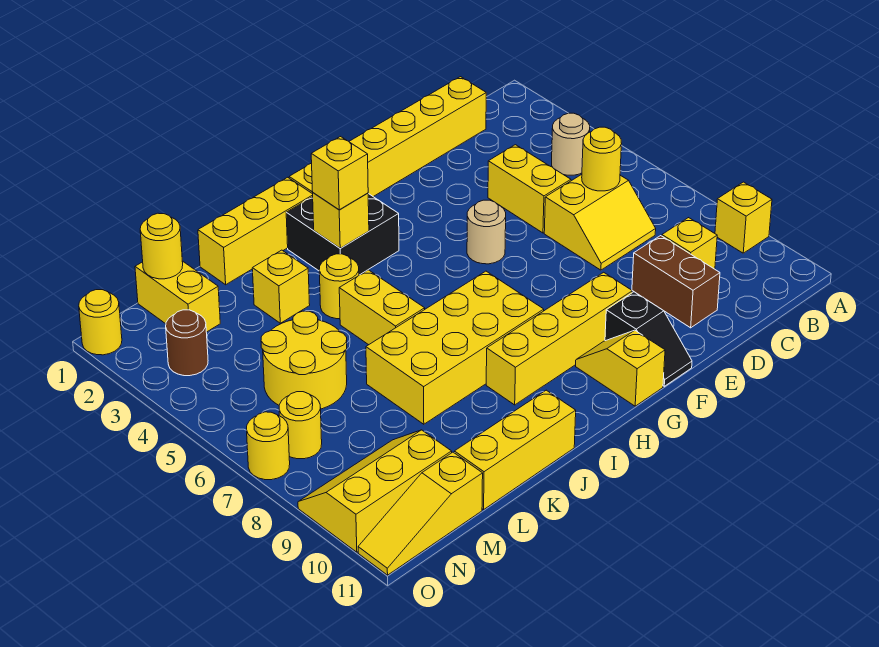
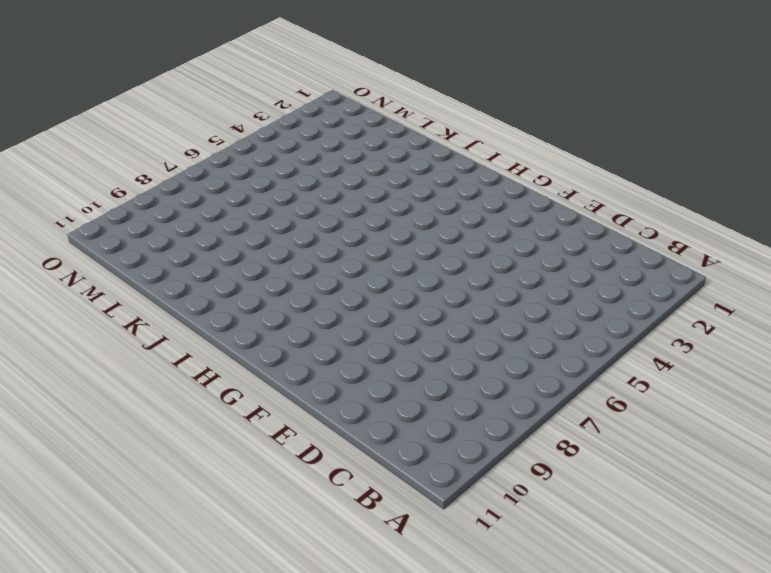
none -> yellow 1x1 brick [715,182,772,253]
none -> tan 1x1 round brick [552,113,590,175]
none -> yellow 1x6 brick [289,77,486,197]
none -> yellow 2x2 slope [544,174,656,270]

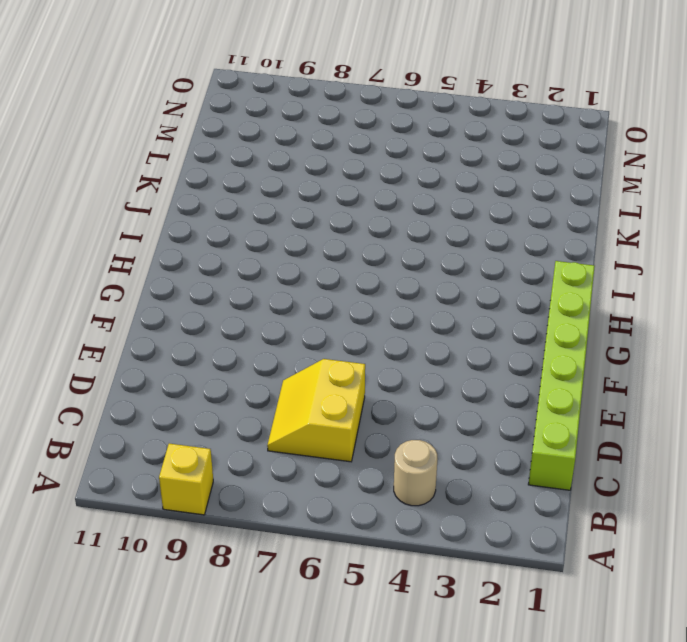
lime 1x6 brick [528,261,595,490] -> yellow 1x6 brick [289,77,486,197]
none -> yellow 1x1 brick [662,218,717,269]
none -> yellow 1x2 brick [488,145,571,233]
none -> brown 1x2 brick [632,236,720,328]
none -> tan 1x1 round brick [467,200,506,264]

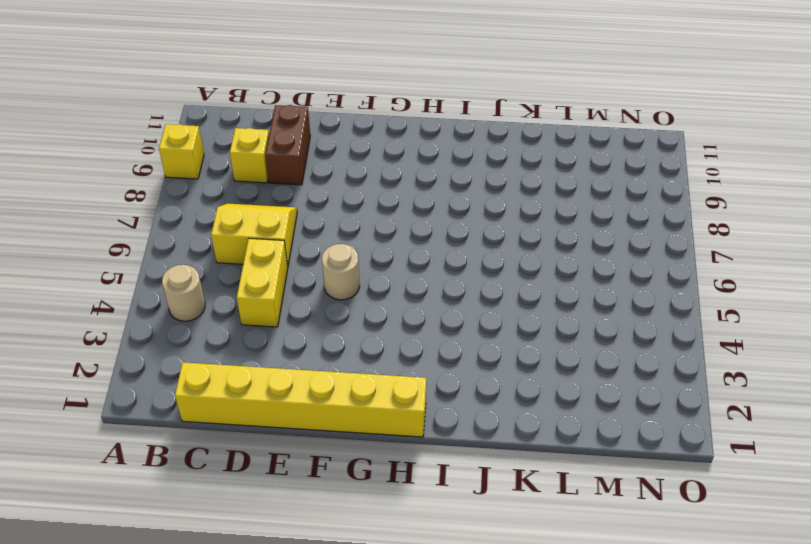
none -> yellow 1x4 brick [486,272,632,405]
none -> black 1x2 slope [605,292,692,386]
none -> yellow 1x2 slope [576,330,665,406]
none -> black 2x2 brick [286,194,399,275]

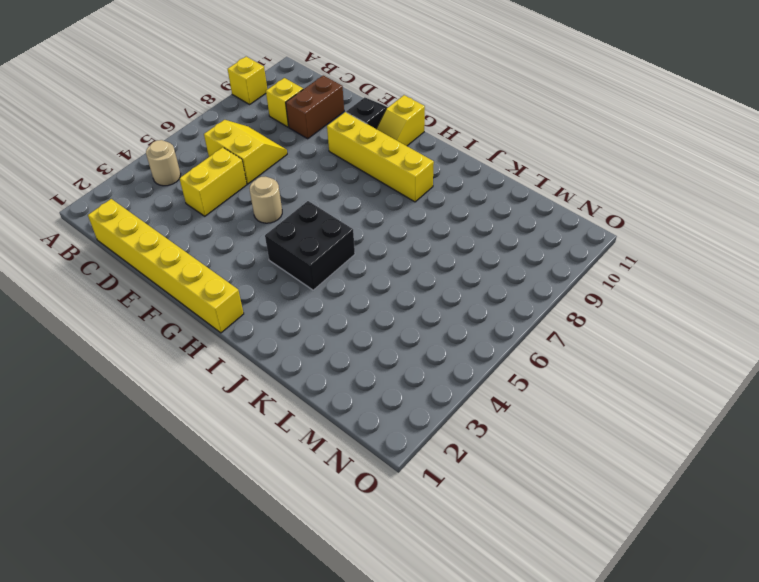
black 2x2 brick [265,201,355,290] -> black 2x2 brick moved to [286,194,399,275]
none -> yellow 2x4 brick [366,271,544,424]
none -> yellow 1x3 brick [198,177,313,285]
none -> yellow 1x1 round brick [319,254,359,319]
none -> yellow 1x2 brick [339,270,425,345]

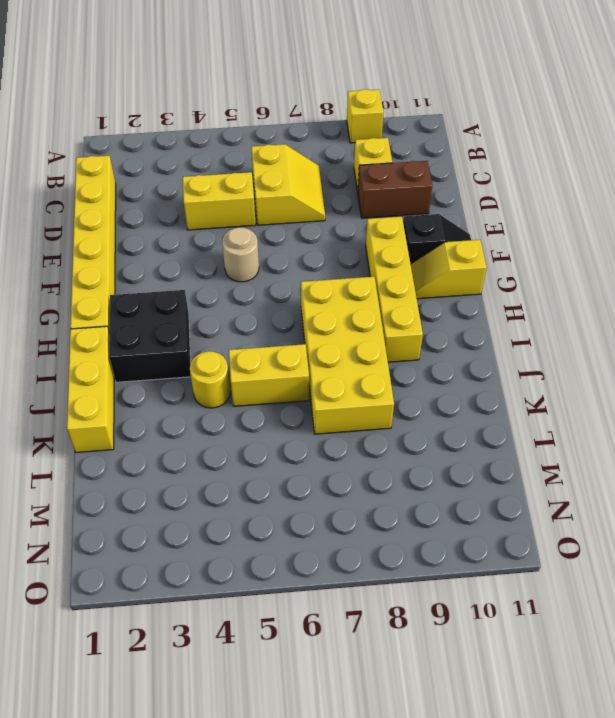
none -> tan 1x1 round brick [552,113,590,175]
none -> yellow 1x3 brick [455,390,576,510]
none -> yellow 1x1 brick [252,250,310,323]
none -> yellow 2x2 round brick [261,311,347,409]

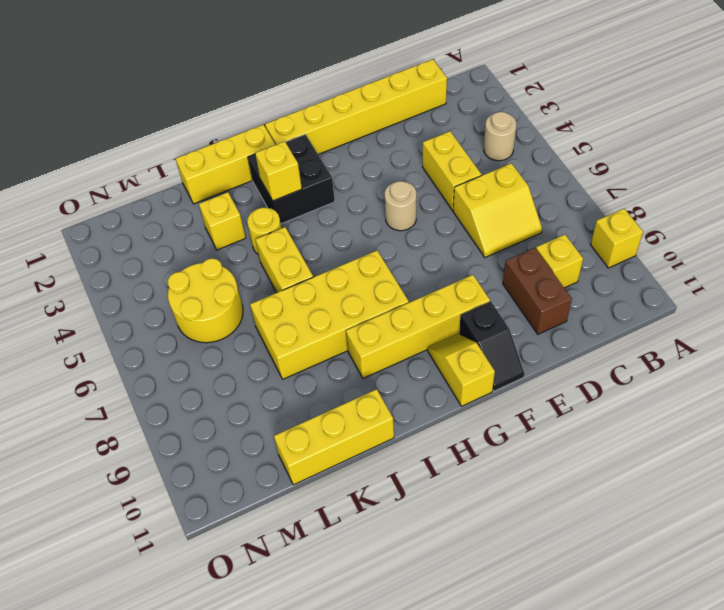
none -> yellow 1x2 brick [135,261,220,332]
none -> yellow 2x3 slope [298,430,452,552]
none -> yellow 1x3 slope [358,452,483,575]
none -> brown 1x1 round brick [166,310,208,376]

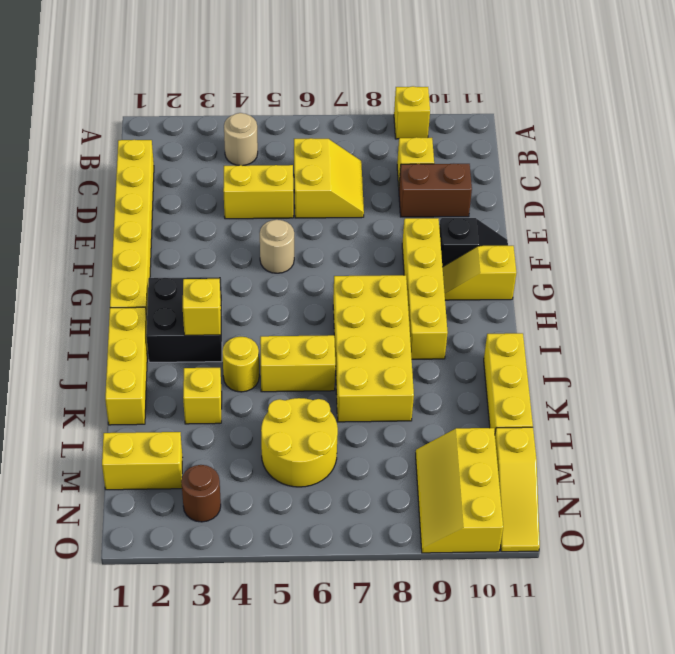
none -> yellow 1x1 round brick [279,392,322,459]
none -> yellow 1x1 round brick [79,290,122,355]
none -> yellow 1x1 round brick [247,412,290,480]
none -> yellow 1x1 round brick [582,127,622,191]

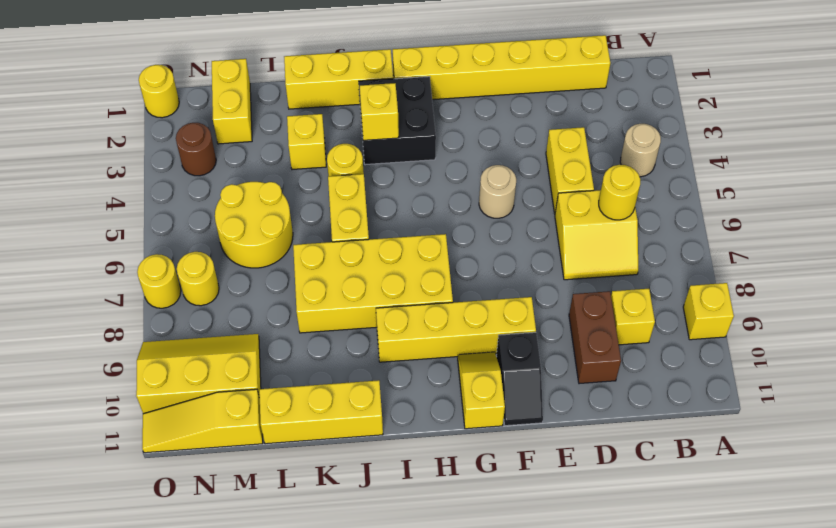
none -> yellow 1x1 round brick [140,213,183,279]
none -> yellow 1x1 brick [311,137,368,210]

